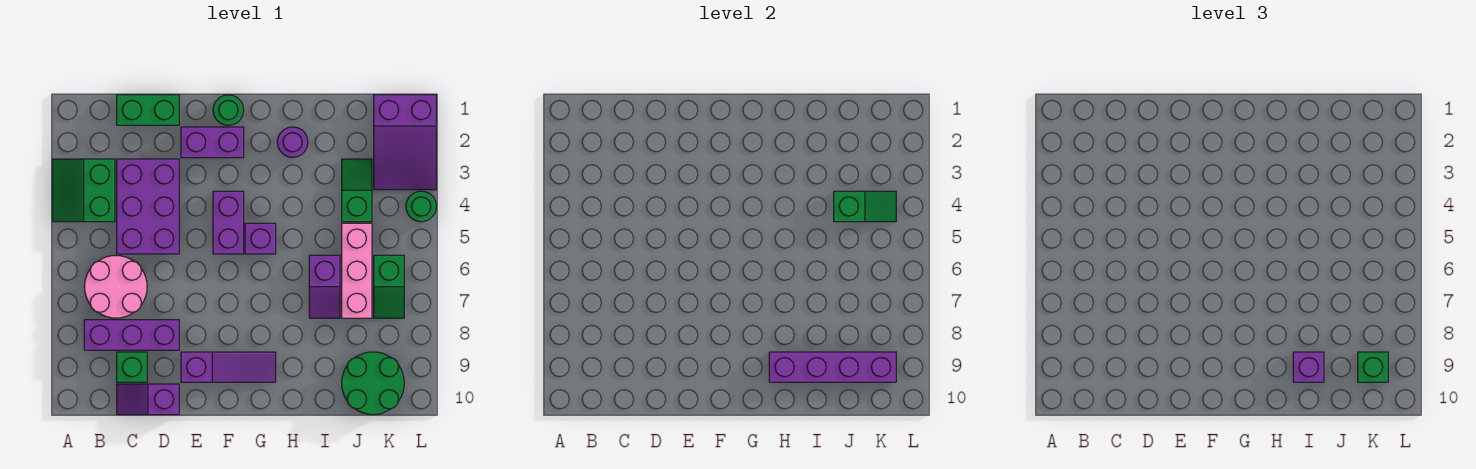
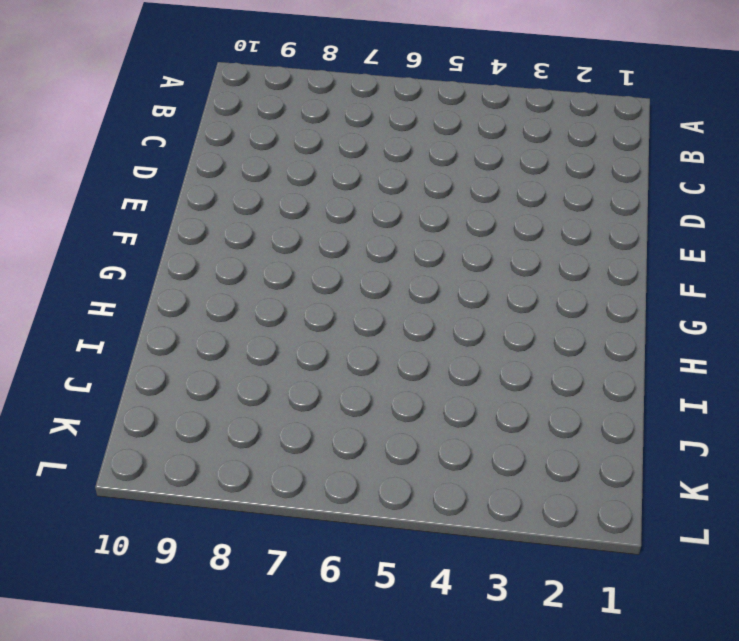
none -> green 2x2 slope [52,159,115,222]
none -> pink 2x2 round brick [85,255,147,318]
none -> purple 1x3 brick [84,320,179,350]

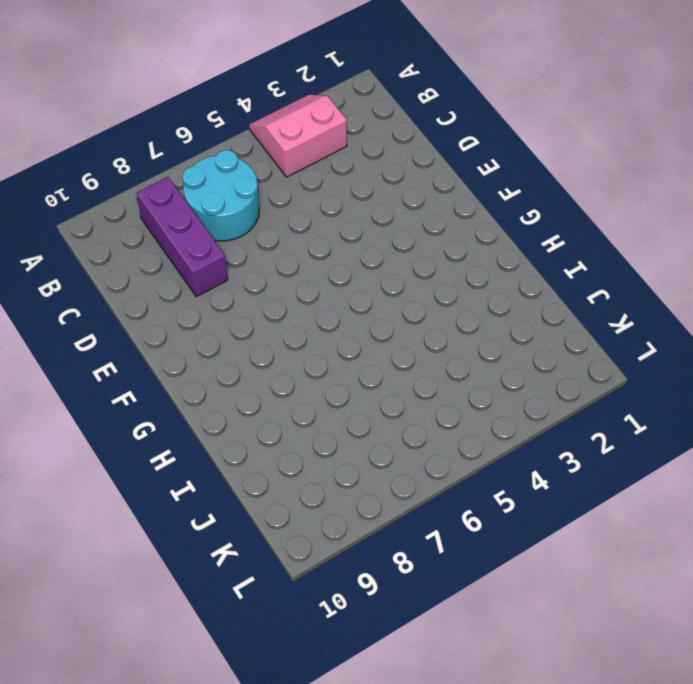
pink 2x2 slope [249,95,347,177] -> green 2x2 slope [52,159,115,222]
cyan 2x2 round brick [182,150,259,241] -> pink 2x2 round brick [85,255,147,318]
none -> green 1x2 brick [117,95,179,125]
none -> purple 2x3 brick [117,159,179,254]
none -> green 1x1 brick [117,352,147,382]

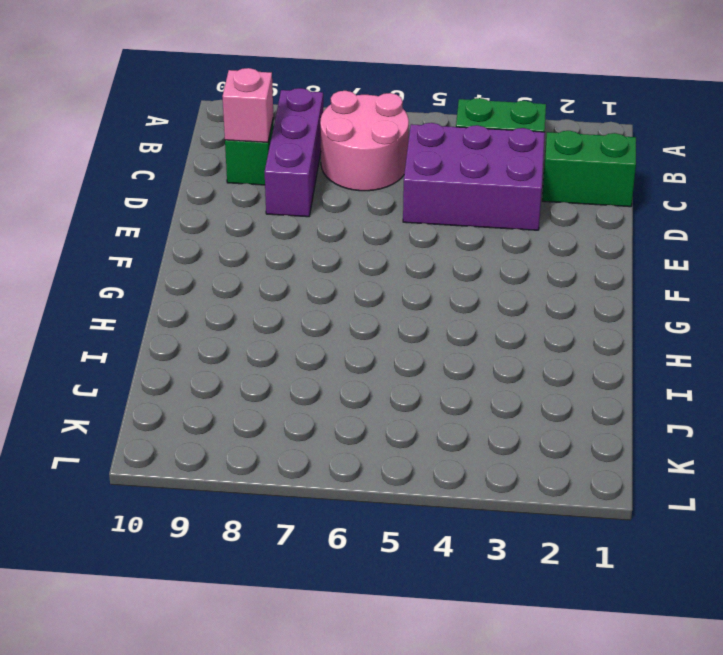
green 1x2 brick [542,131,636,207] -> green 1x2 brick turned to [117,95,179,125]
pink 1x1 brick [223,68,273,142] -> none
none -> purple 1x2 slope [117,384,179,415]
none -> purple 1x2 brick [181,127,244,158]
none -> purple 1x3 slope [181,352,276,382]

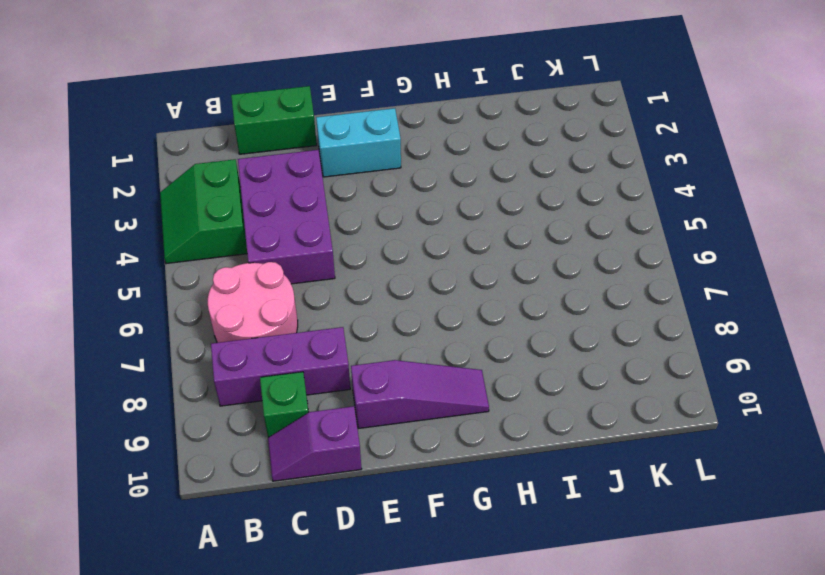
cyan 1x2 brick [316,108,401,177] -> purple 1x2 brick [181,127,244,158]
none -> green 1x1 round brick [213,95,244,125]
none -> purple 1x2 brick [213,191,244,254]
none -> purple 1x1 brick [245,223,276,254]

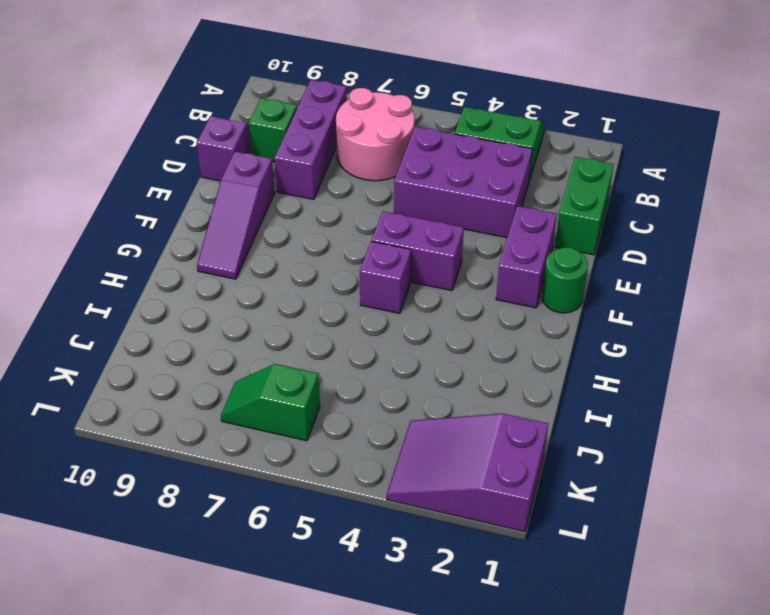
none -> purple 1x1 round brick [277,127,308,157]
none -> purple 1x2 slope [309,255,340,318]
none -> green 1x2 slope [342,159,372,222]

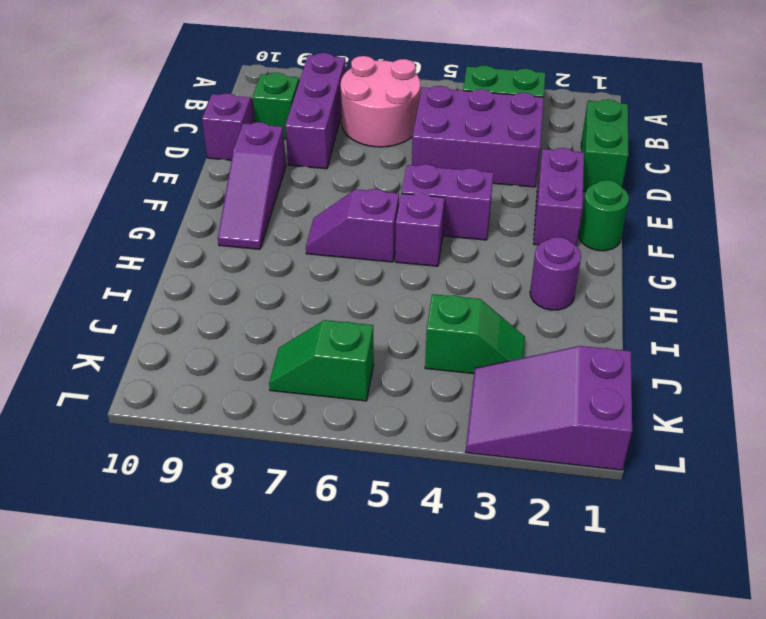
purple 1x2 slope [306,189,399,262] -> purple 1x2 slope moved to [309,255,340,318]
none -> pink 1x3 brick [342,223,372,318]
none -> green 2x2 round brick [342,352,404,415]
none -> green 1x1 round brick [406,191,436,222]

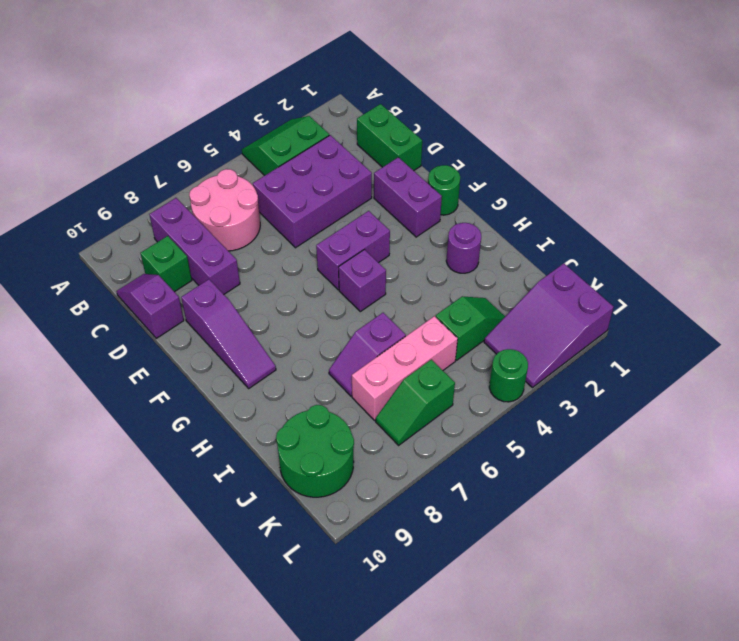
none -> purple 1x4 brick [769,352,896,382]
none -> green 1x2 slope [834,191,896,222]
none -> purple 1x1 brick [1293,352,1324,382]

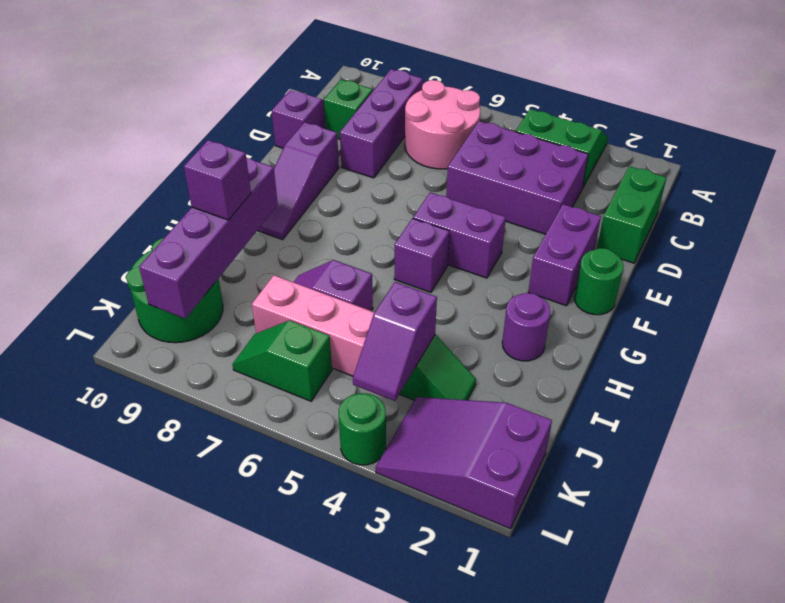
purple 1x2 slope [353,282,437,401] -> green 1x2 slope [834,191,896,222]
none -> green 1x1 brick [1358,352,1388,382]

